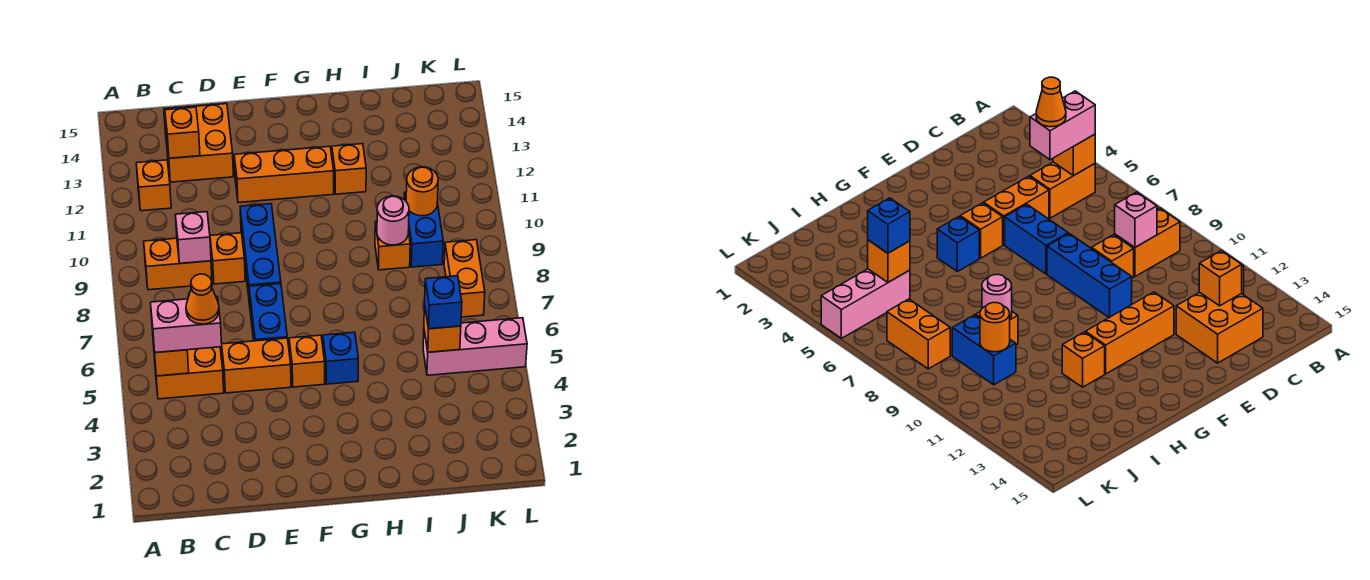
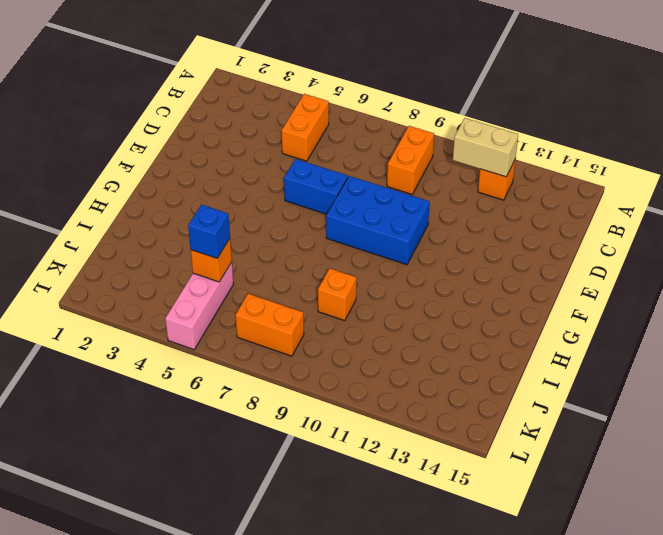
tan 1x2 brick [453,118,518,177] -> none
blue 2x3 brick [326,176,430,265] -> blue 1x3 brick [240,204,281,305]
none -> orange 2x2 brick [164,104,233,182]
none -> orange 1x2 brick [222,338,291,393]
none -> orange 1x1 brick [210,233,245,284]

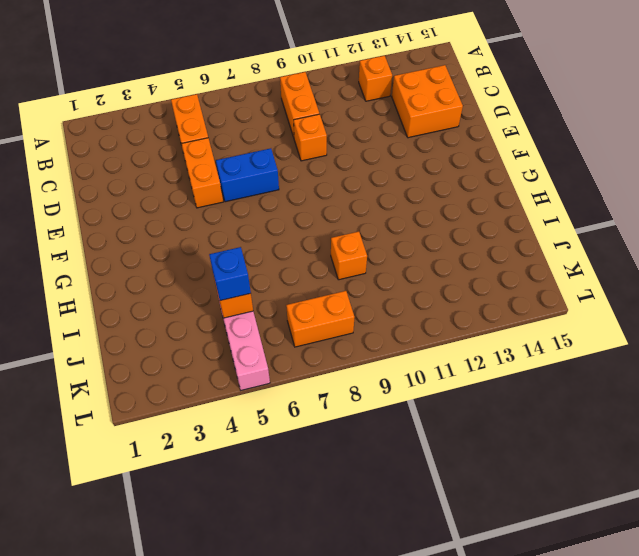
none -> blue 1x3 brick [240,204,281,305]
none -> orange 1x3 brick [234,146,334,203]
none -> orange 1x1 brick [289,335,325,387]

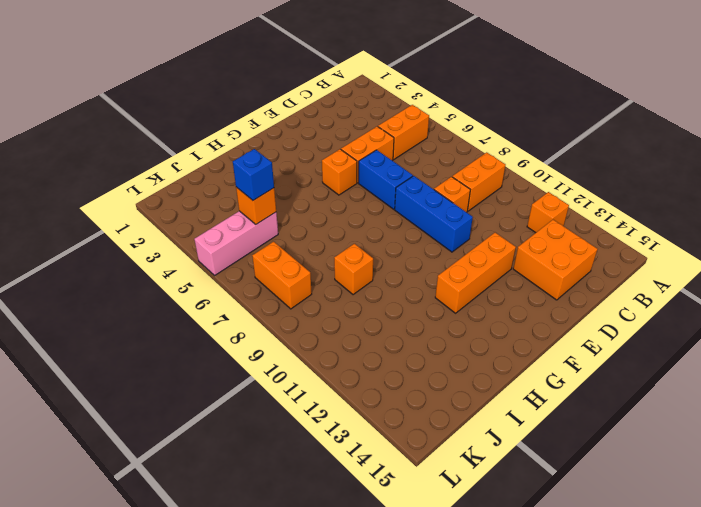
none -> blue 1x1 brick [323,332,358,384]
none -> orange 1x1 brick [332,144,366,194]
none -> blue 1x2 brick [404,192,443,267]

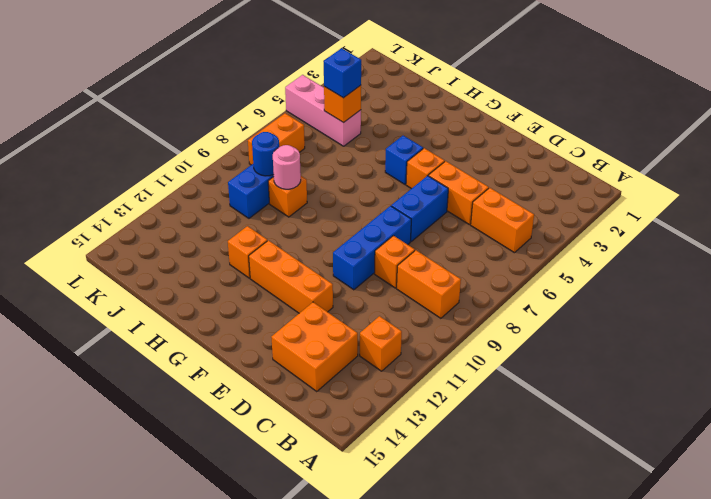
blue 1x1 round brick [252,132,279,176] -> none
none -> orange 1x1 brick [152,330,189,376]
none -> pink 1x1 brick [176,212,211,263]
none -> orange 1x1 brick [165,107,200,158]

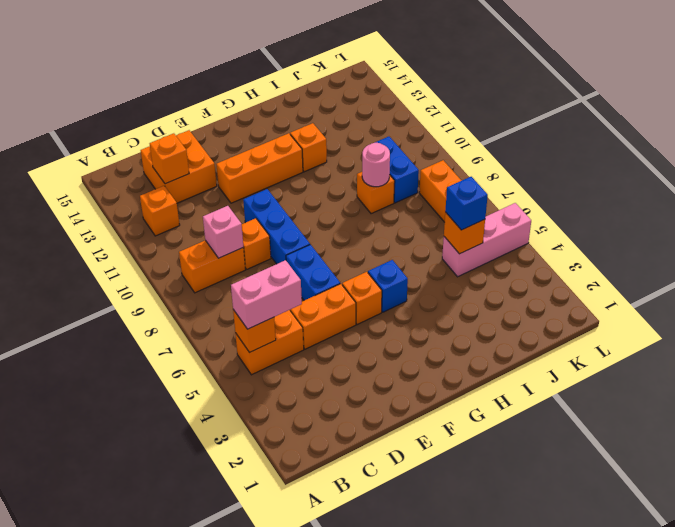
none -> orange 1x1 round brick [406,167,438,216]
none -> orange 1x1 cone [186,274,219,324]

